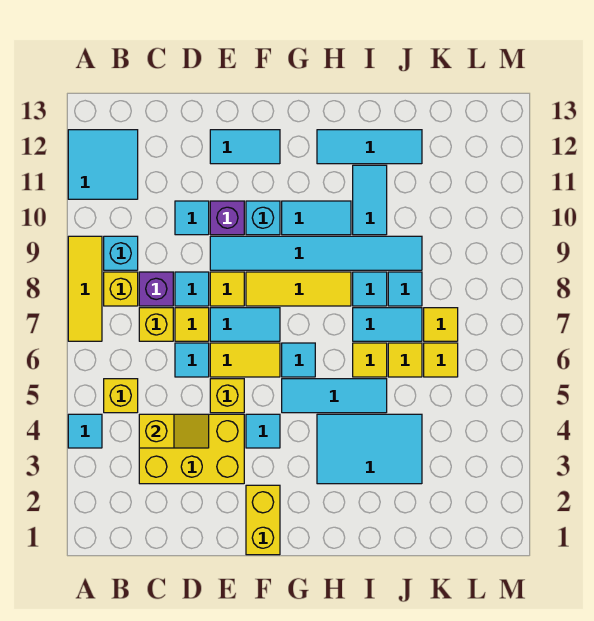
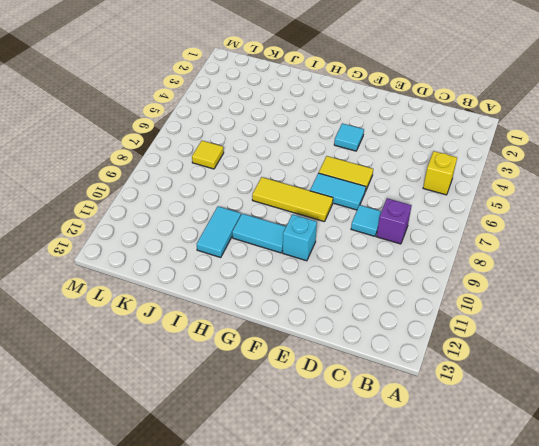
none -> cyan 1x1 tile [68,414,102,448]
none -> yellow 1x3 tile [68,236,102,341]
none -> cyan 2x2 tile [68,130,138,199]
none -> yellow 1x1 brick [104,272,138,306]

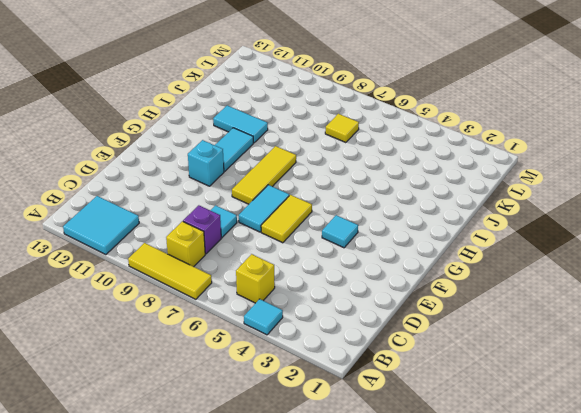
none -> cyan 1x1 brick [104,236,138,270]
none -> yellow 2x3 brick [139,414,244,484]
none -> yellow 1x1 brick [139,308,173,341]
none -> cyan 1x1 tile [175,343,209,377]

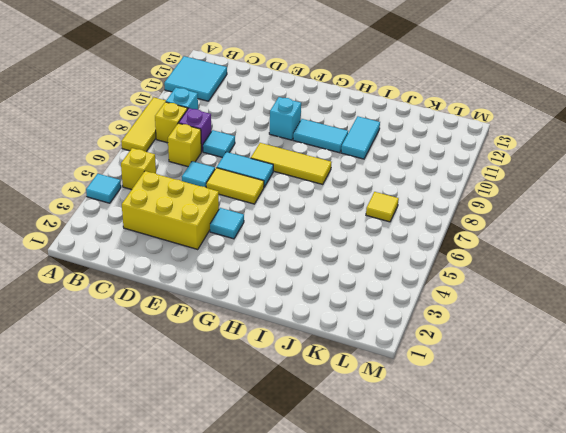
none -> yellow 1x1 tile [175,308,209,341]
none -> cyan 1x1 tile [175,201,209,235]
none -> yellow 1x1 brick [210,379,244,413]
none -> yellow 1x1 tile [210,272,244,306]

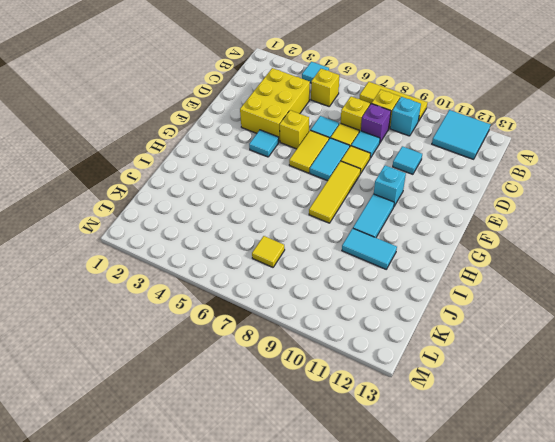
none -> cyan 1x6 tile [210,236,422,270]
none -> purple 1x1 brick [210,201,244,235]
none -> cyan 1x2 tile [210,130,280,164]
none -> yellow 1x2 brick [246,485,280,555]

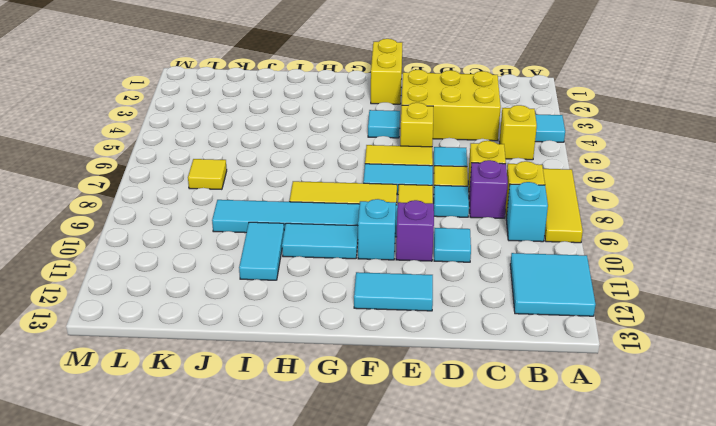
none -> cyan 1x3 tile [282,379,387,413]
none -> cyan 1x1 tile [282,343,315,377]
none -> cyan 2x3 tile [317,414,422,484]
none -> cyan 1x3 tile [317,130,422,164]

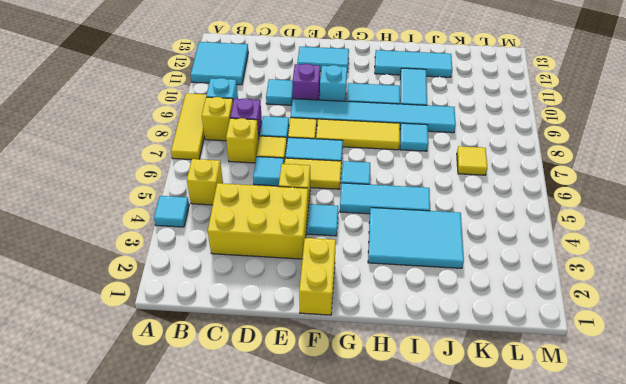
none -> yellow 1x1 tile [353,343,387,377]
none -> cyan 1x2 tile [353,308,422,341]
none -> yellow 1x1 tile [388,343,422,377]
none -> cyan 1x1 tile [388,272,422,306]

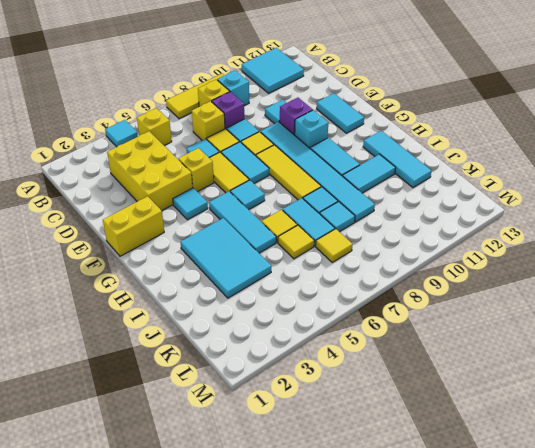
none -> yellow 1x1 tile [424,343,458,377]
none -> yellow 1x2 slope [139,414,209,448]

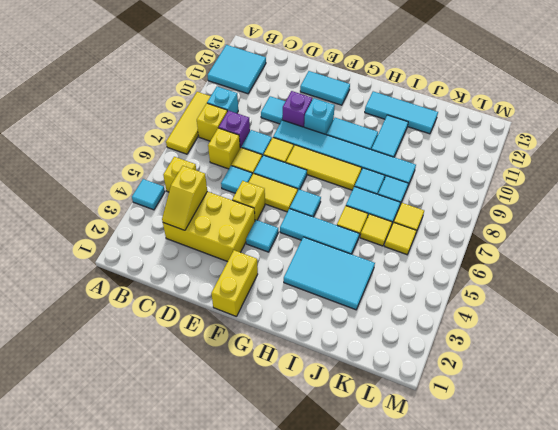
yellow 1x2 slope [162,166,207,230] -> yellow 1x2 slope turned to [139,414,209,448]

